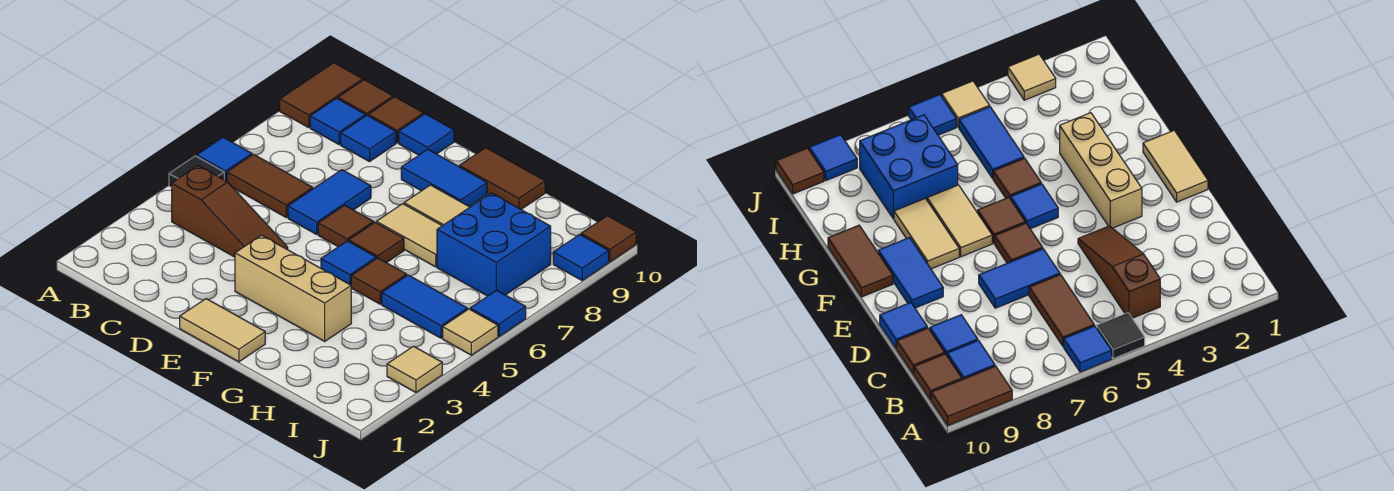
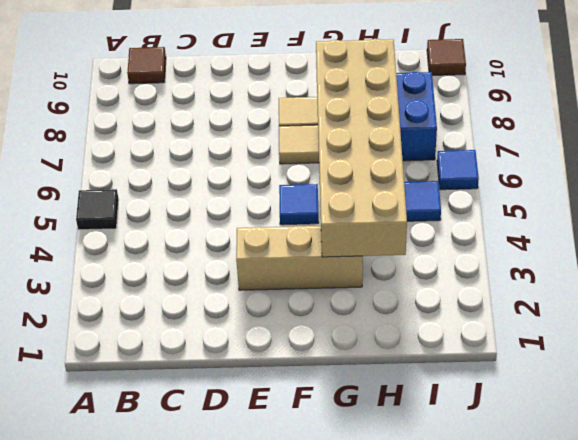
tan 2x6 brick [316,39,407,257] -> none
none -> blue 1x1 tile [197,137,252,181]
none -> brown 1x2 tile [280,63,363,127]
none -> brown 1x3 slope [172,166,288,257]

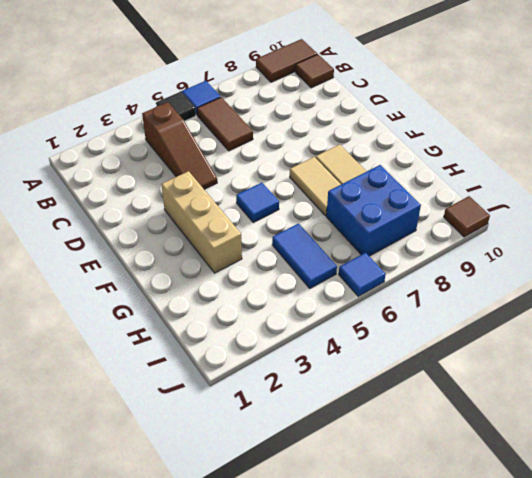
none -> blue 1x1 tile [310,98,366,145]
none -> blue 1x1 tile [341,116,396,162]
none -> brown 1x1 tile [368,97,424,143]

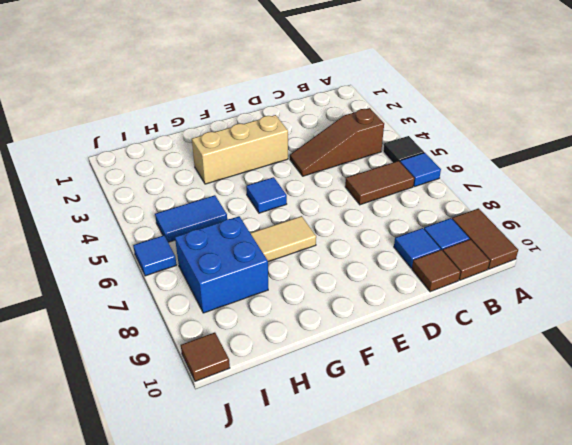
none -> blue 1x2 tile [288,170,371,234]
none -> blue 1x1 tile [399,114,454,155]
none -> tan 1x2 tile [180,299,265,362]

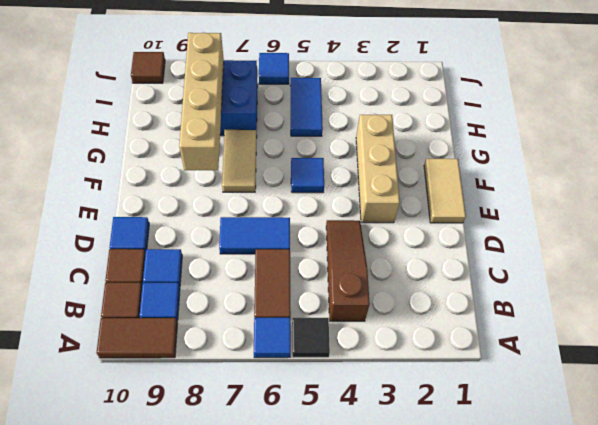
tan 1x4 brick [179,33,224,170] -> none
none -> brown 1x1 tile [318,205,374,247]
none -> blue 1x2 tile [401,149,487,207]
none -> brown 1x1 tile [349,222,404,263]

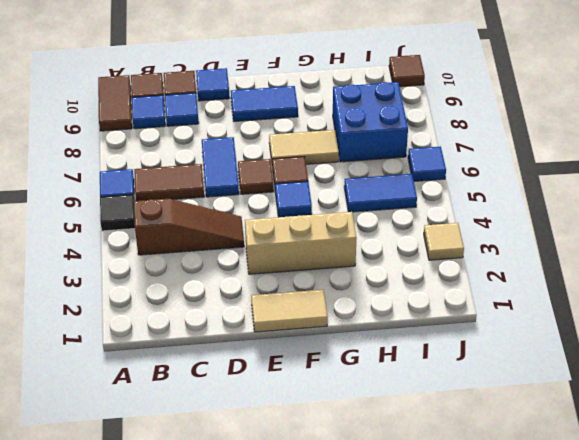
none -> tan 1x2 tile [404,185,470,226]
none -> brown 1x2 tile [460,148,545,209]
none -> brown 1x1 tile [351,258,407,304]

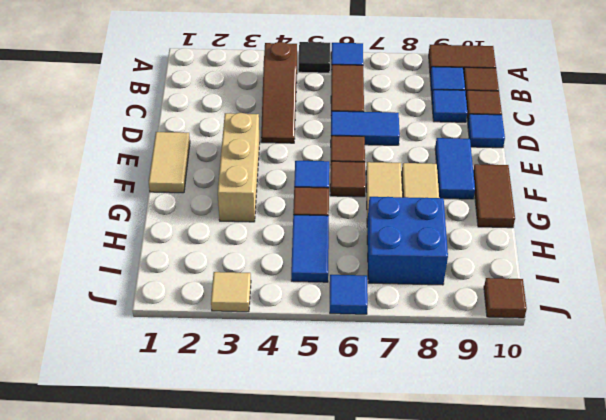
none -> tan 1x1 tile [443,309,498,355]
none -> blue 1x1 tile [553,234,609,280]

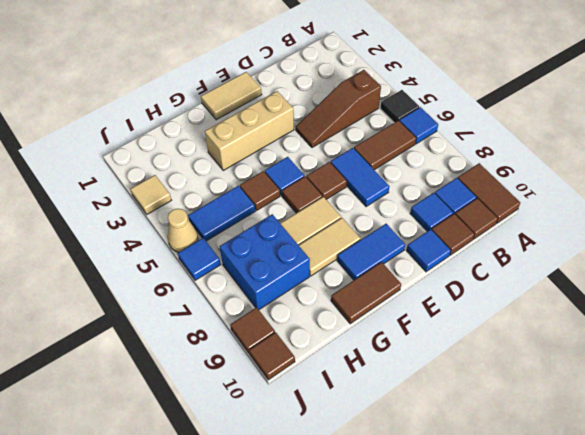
tan 1x1 cone [168,209,198,252] -> tan 1x1 tile [443,309,498,355]
brown 1x1 tile [230,307,275,353] -> blue 1x1 tile [553,234,609,280]

